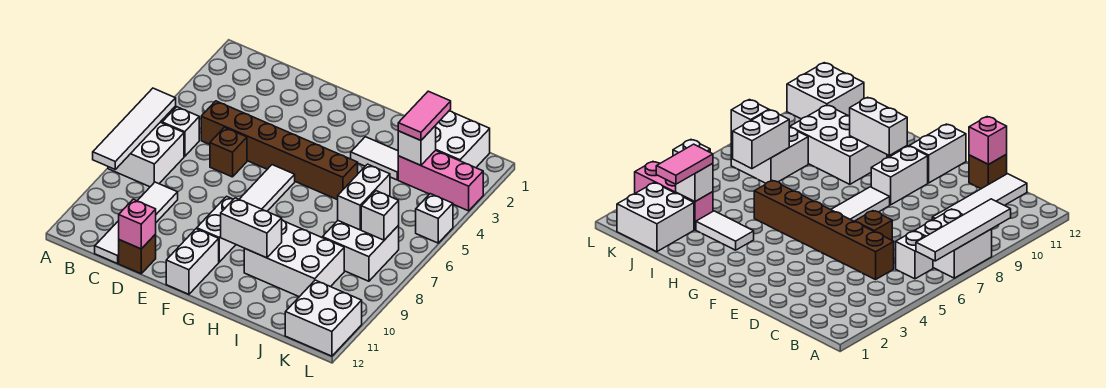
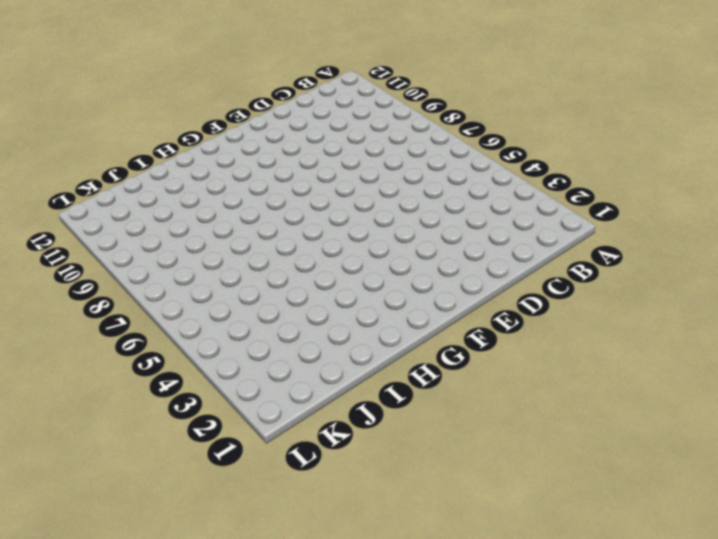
none -> white 2x2 brick [108,122,184,187]
none -> white 1x1 brick [162,107,199,156]
none -> brown 1x6 brick [201,101,358,200]

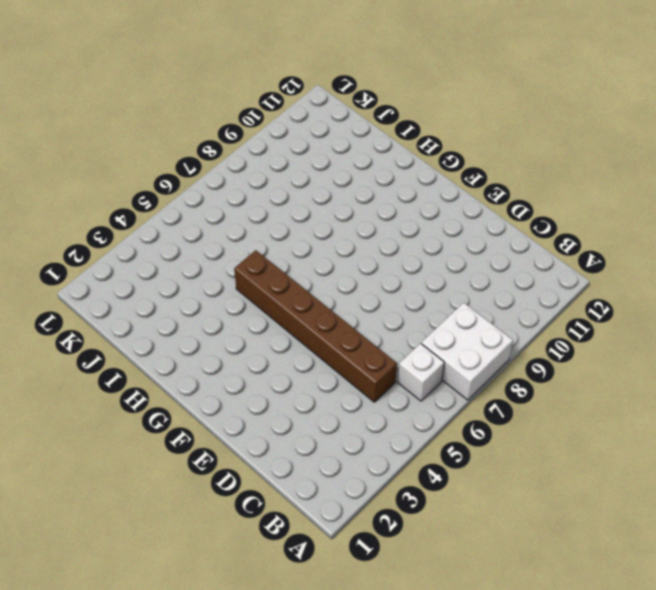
none -> white 1x4 tile [95,182,178,264]
none -> brown 1x1 brick [210,127,247,177]
none -> brown 1x1 brick [119,234,156,274]

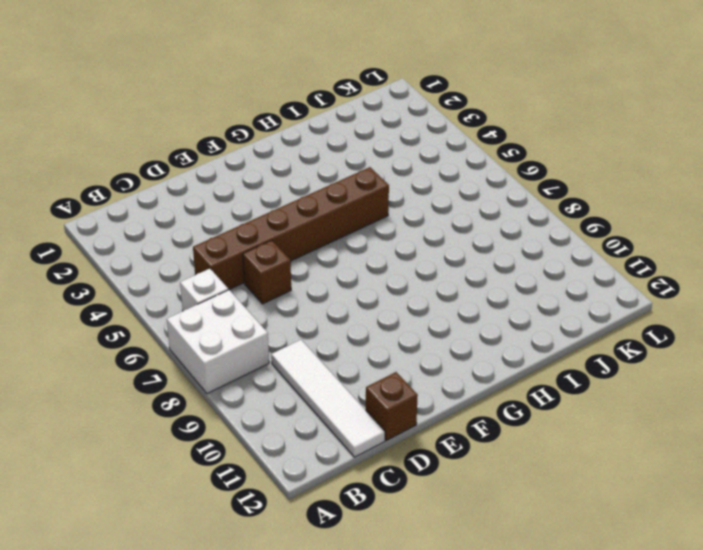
none -> white 1x3 tile [239,165,295,211]
none -> white 1x2 brick [197,196,236,262]
none -> white 1x2 brick [166,229,219,294]

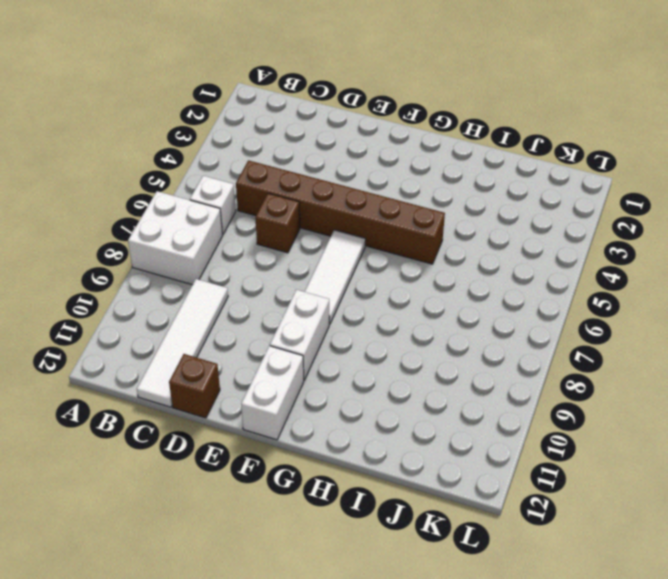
none -> white 1x2 tile [351,137,398,180]
none -> white 2x3 brick [244,220,344,297]
none -> white 2x2 brick [435,111,490,168]

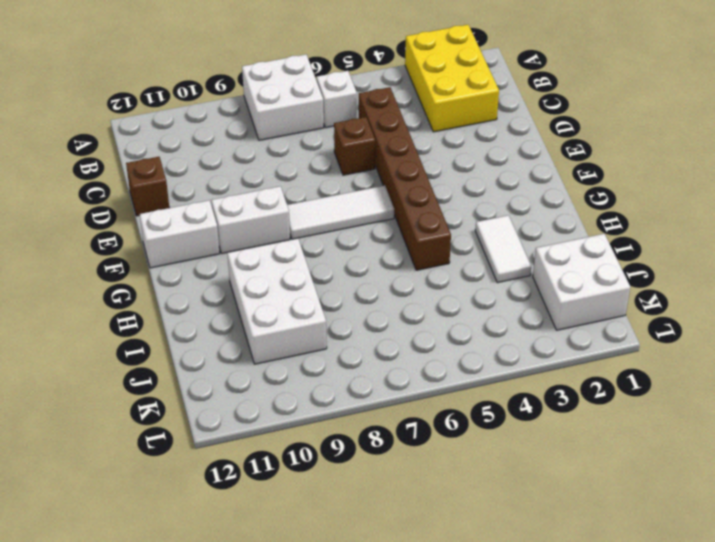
yellow 2x3 brick [405,25,499,132] -> none
none -> white 1x4 tile [95,182,178,264]
none -> pink 1x3 brick [398,150,483,211]
none -> white 2x2 brick [322,221,399,281]

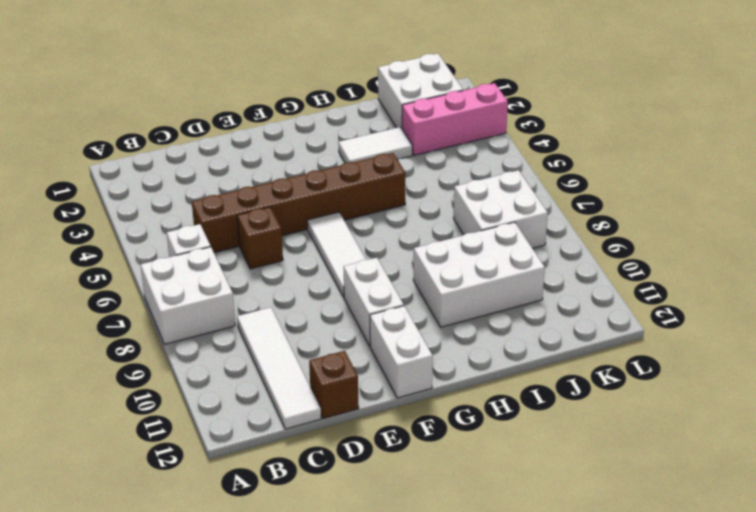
none -> white 2x2 brick [285,280,362,356]
none -> white 1x1 brick [416,194,453,243]
none -> white 1x4 tile [93,88,176,169]

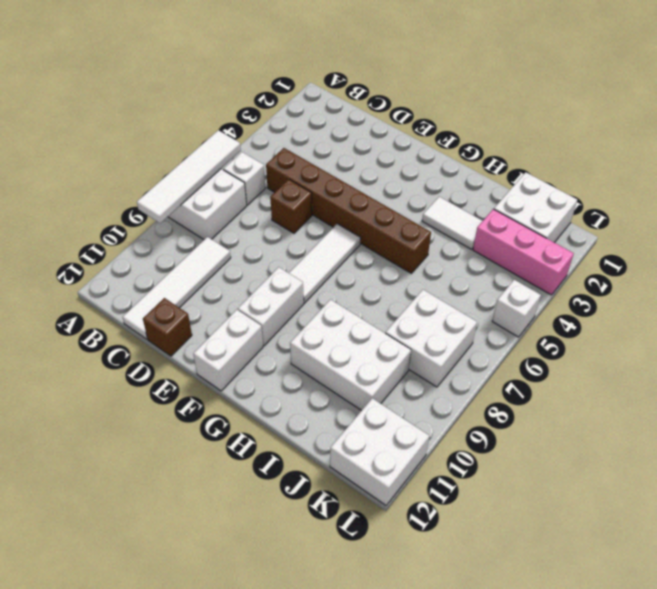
none -> pink 1x1 brick [119,199,156,249]
none -> white 1x2 brick [221,198,282,258]
none -> white 1x1 brick [398,126,436,165]

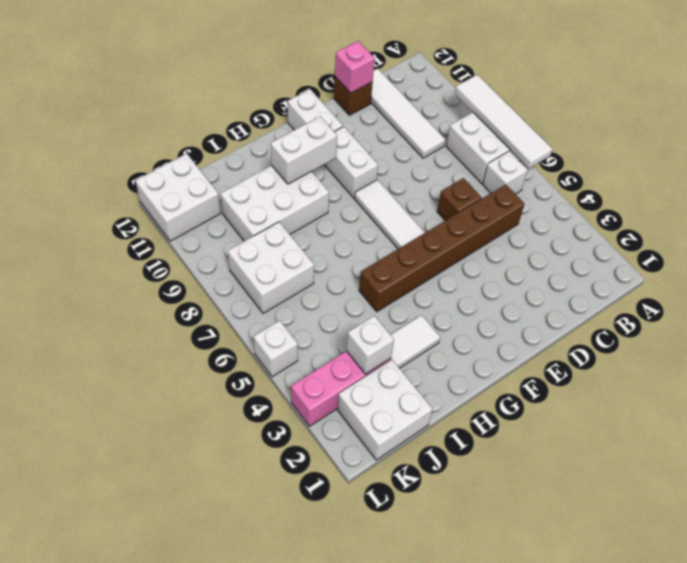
none -> white 1x2 brick [338,164,390,230]
none -> white 1x1 brick [361,191,399,240]
none -> pink 1x2 tile [398,91,451,140]

